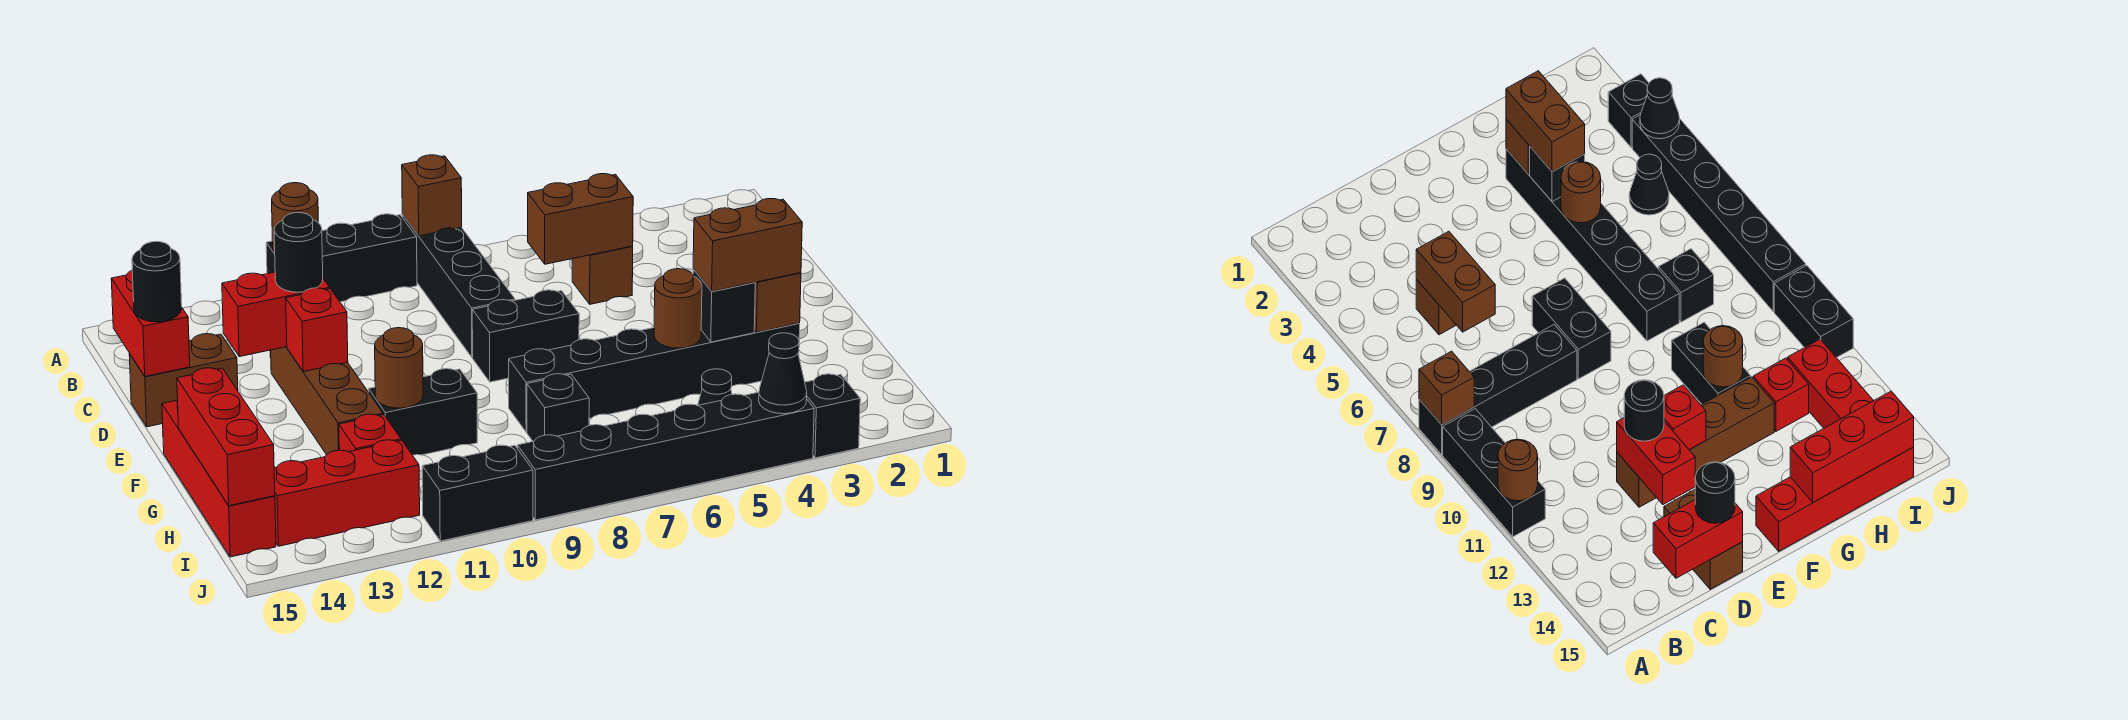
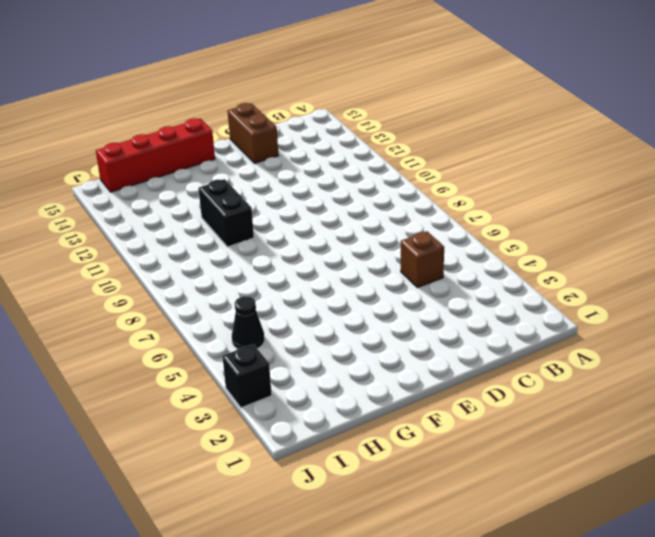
none -> black 1x4 brick [402,215,515,357]
none -> black 1x3 brick [266,214,417,302]
none -> brown 1x4 brick [271,347,383,455]
none -> black 1x2 brick [472,290,579,382]

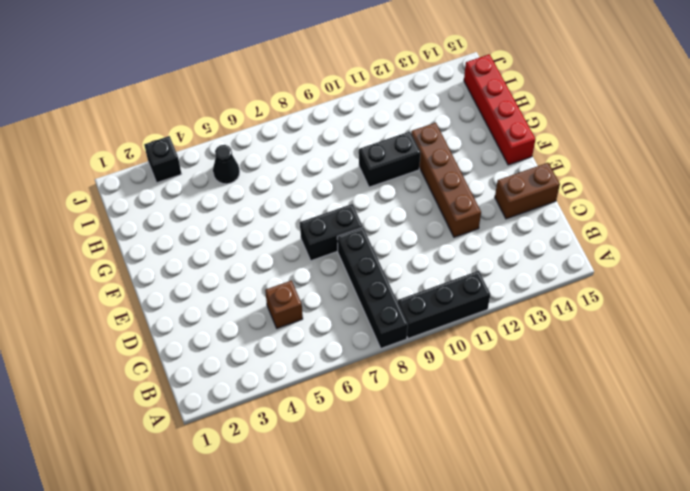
none -> black 1x6 brick [509,323,800,432]
none -> black 1x1 brick [527,374,589,441]
none -> red 1x1 brick [339,414,401,452]
none -> red 1x3 brick [274,440,420,546]

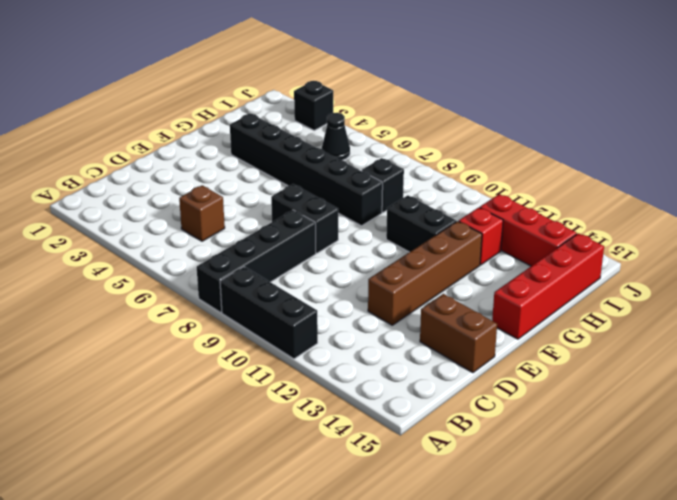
none -> black 1x6 brick [517,392,814,520]
none -> black 1x2 brick [422,445,533,541]
none -> brown 1x1 brick [402,155,462,236]
none -> brown 1x1 round brick [272,183,318,253]

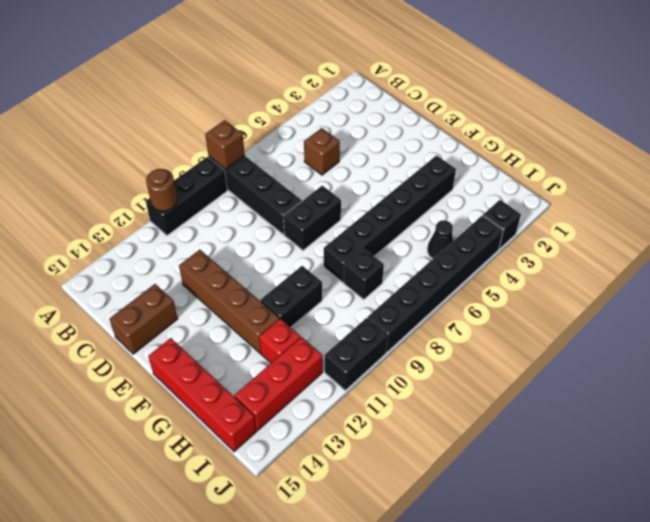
none -> brown 1x2 brick [528,174,633,264]
none -> red 1x2 brick [111,270,190,376]
none -> red 1x2 brick [222,272,330,357]
none -> red 1x1 brick [286,288,348,372]

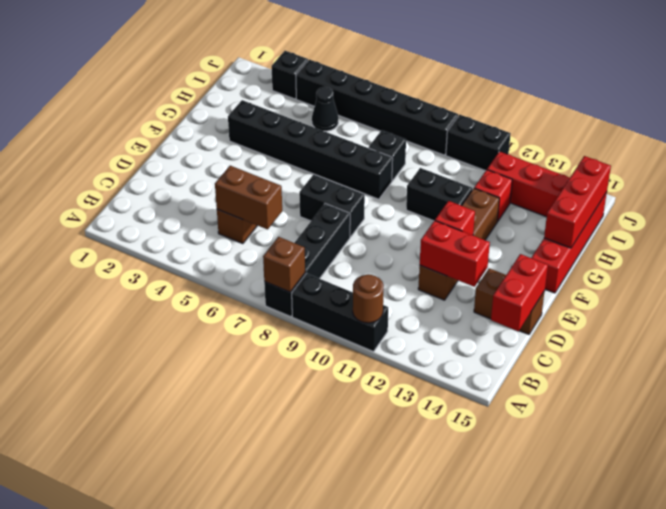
none -> brown 1x1 brick [754,273,801,332]
none -> black 1x1 brick [693,269,755,342]
none -> brown 1x1 round brick [654,269,702,348]
none -> brown 1x1 round brick [375,328,423,408]

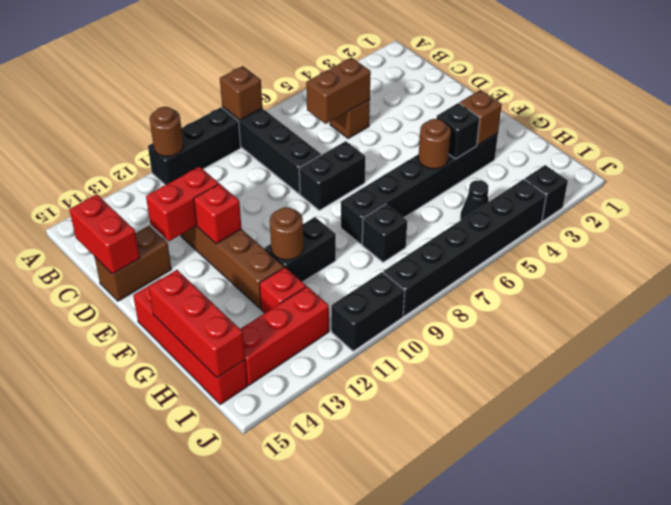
none -> black 1x1 cone [759,333,807,414]
none -> black 1x1 round brick [274,213,323,292]
none -> black 1x1 round brick [132,242,182,322]
none -> brown 1x2 brick [693,198,802,291]

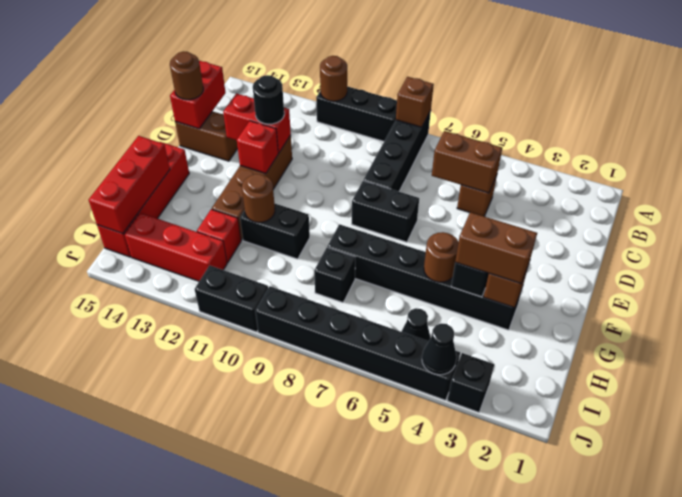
brown 1x1 round brick [170,51,203,100] -> black 1x1 round brick [132,242,182,322]

